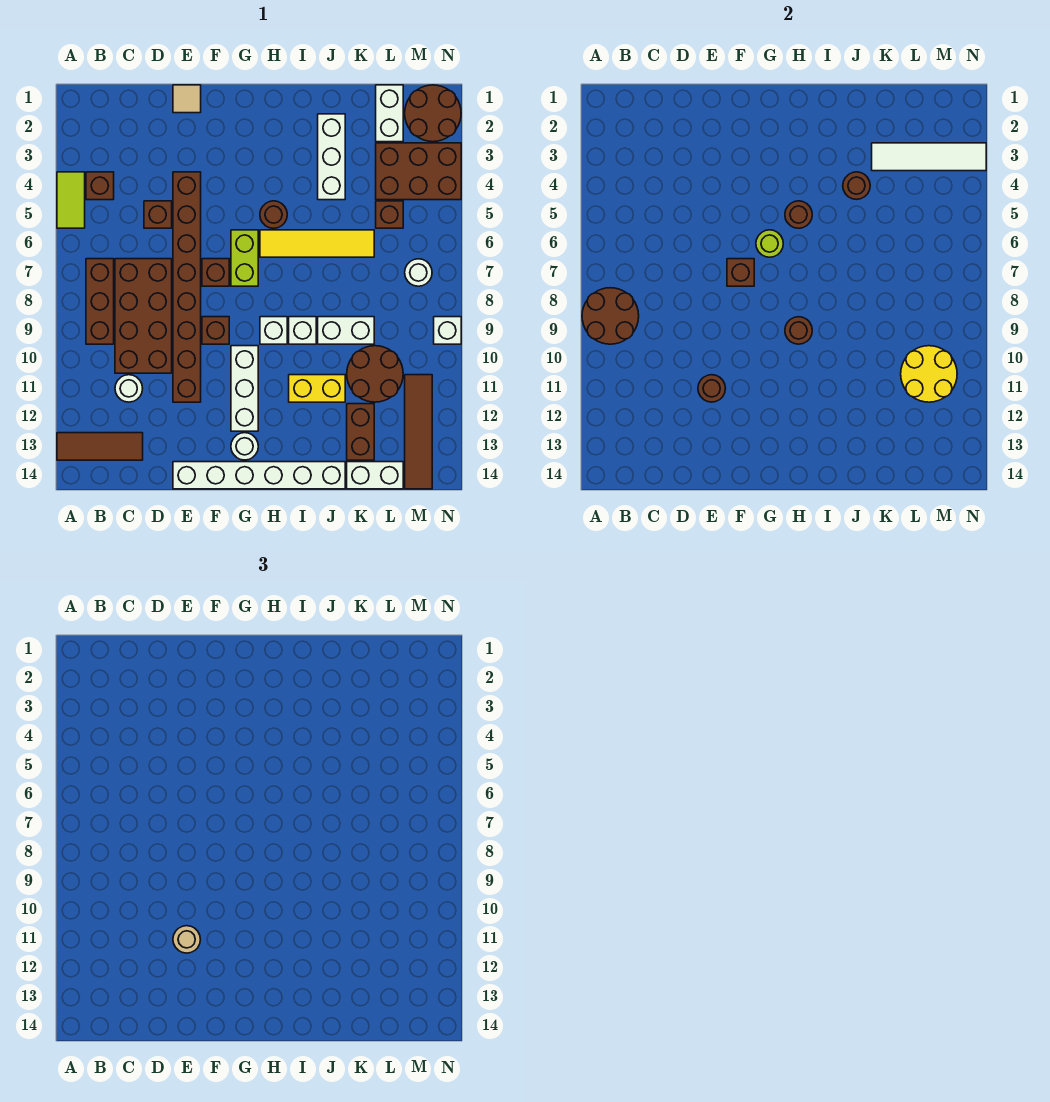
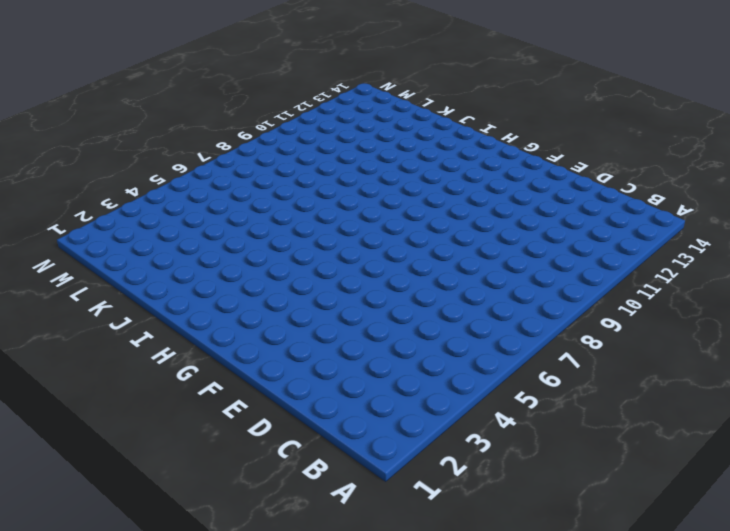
none -> lime 1x2 tile [57,172,85,228]
none -> brown 1x3 tile [57,433,143,460]
none -> brown 1x1 brick [86,172,114,200]
none -> brown 1x3 brick [86,259,114,344]

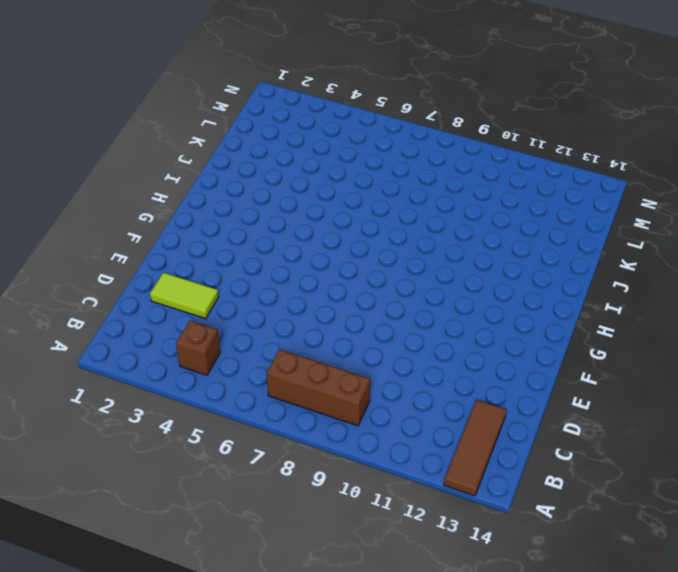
lime 1x2 tile [150,273,218,319] -> lime 1x2 tile moved to [57,172,85,228]
none -> brown 2x4 brick [115,259,172,373]
none -> white 1x1 round brick [115,375,143,402]
none -> brown 1x1 brick [144,201,172,228]
none -> tan 1x1 tile [173,85,201,113]

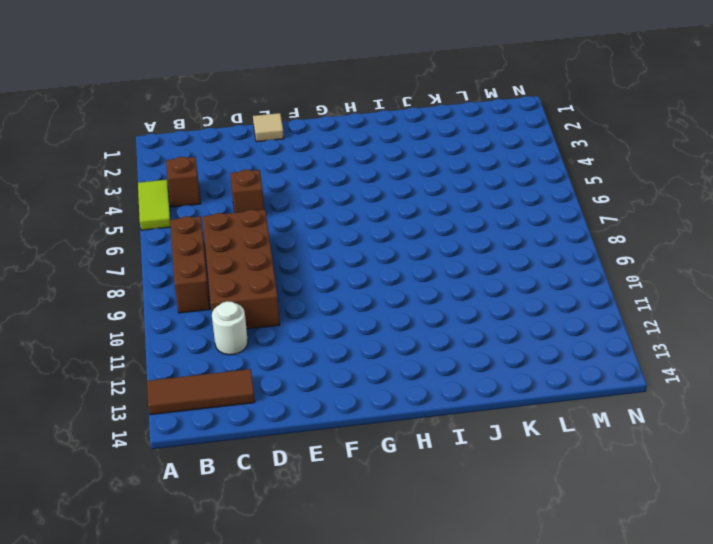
none -> brown 1x8 brick [173,172,201,402]
none -> white 1x6 brick [173,462,345,489]
none -> brown 1x1 brick [202,259,229,286]
none -> brown 1x1 brick [202,317,229,344]

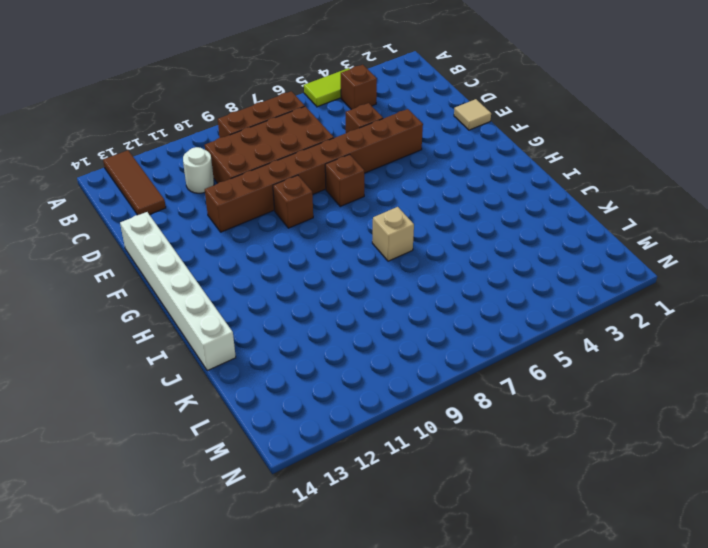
tan 1x1 brick [372,207,414,261] -> none
none -> lime 1x2 brick [231,230,258,286]
none -> white 1x3 brick [231,346,258,431]
none -> white 1x1 round brick [231,433,258,460]
none -> brown 1x1 round brick [260,201,287,228]

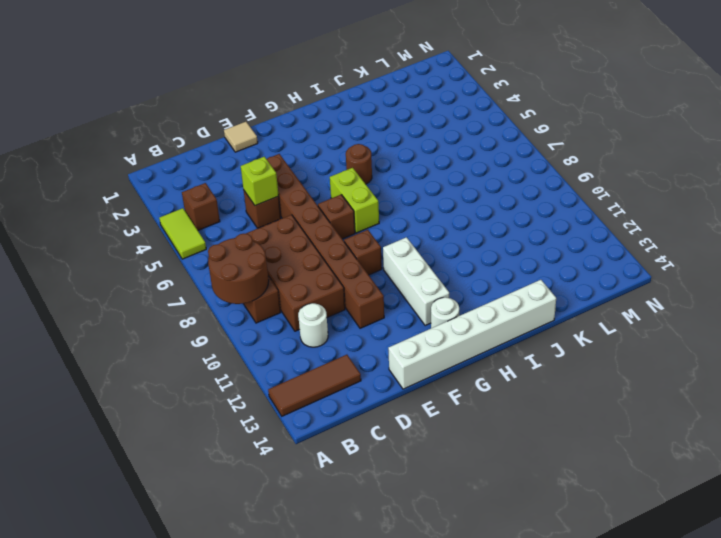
lime 1x1 brick [241,157,279,206] -> none
none -> yellow 1x4 tile [260,230,374,257]
none -> white 1x1 brick [260,317,287,344]
none -> white 1x1 brick [289,317,316,344]
none -> yellow 1x2 brick [289,375,345,402]

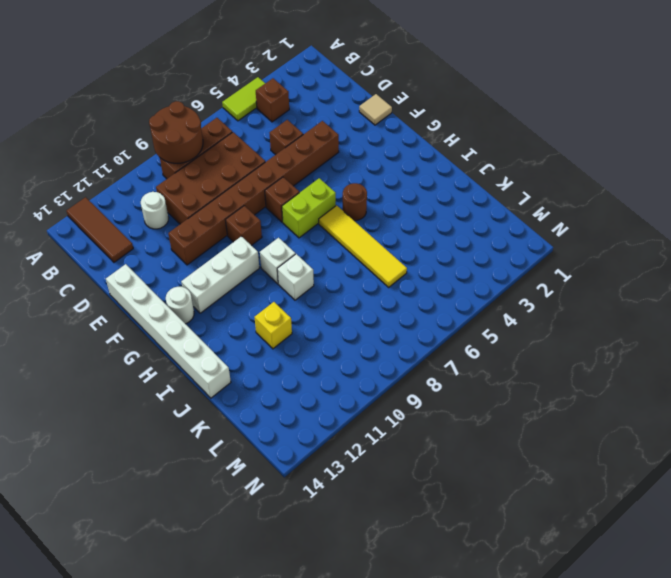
yellow 1x1 brick [255,302,292,349] -> yellow 1x2 brick [289,375,345,402]
none -> white 1x3 brick [318,114,345,200]
none -> white 1x2 brick [318,317,374,344]
none -> brown 2x2 round brick [347,346,403,402]
none -> brown 1x2 brick [347,404,374,460]

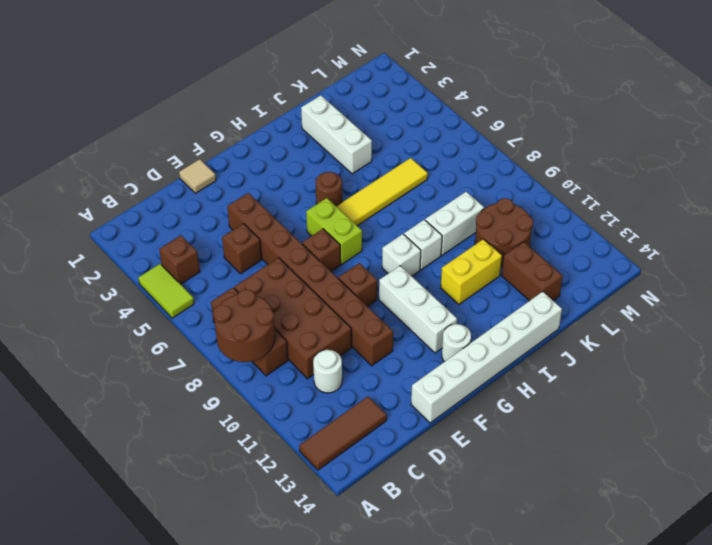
none -> white 1x2 brick [347,462,403,489]
none -> white 1x2 brick [376,85,403,142]
none -> brown 2x3 brick [376,143,461,200]
none -> brown 1x1 brick [376,201,403,228]

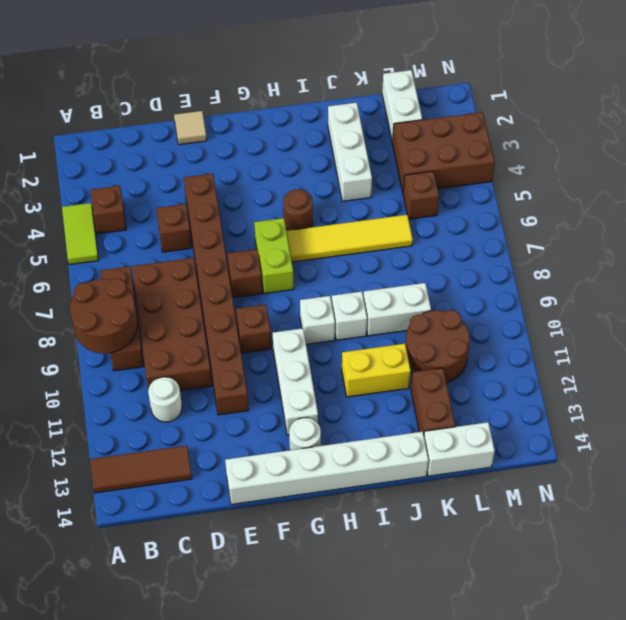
none -> brown 2x2 round brick [405,85,461,142]
none -> white 1x1 round brick [405,259,432,286]
none -> brown 1x4 tile [405,375,432,489]
none -> white 1x1 brick [434,317,461,344]

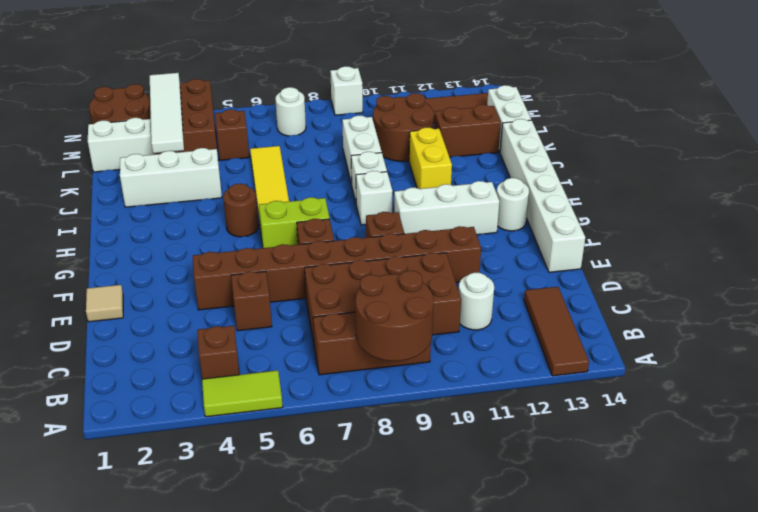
none -> brown 1x1 round brick [698,375,725,402]
none -> brown 1x1 brick [727,259,754,286]
none -> lime 1x1 round brick [756,230,783,257]
none -> brown 1x1 round brick [785,201,812,228]

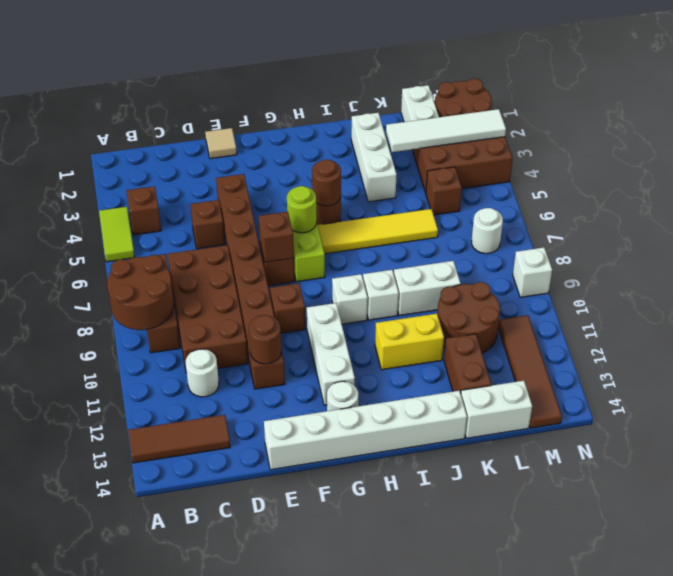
none -> brown 1x1 round brick [785,317,812,344]
none -> brown 1x1 round brick [843,172,870,199]
none -> yellow 2x2 round brick [901,346,957,402]
none -> tan 1x1 round brick [173,926,200,953]

